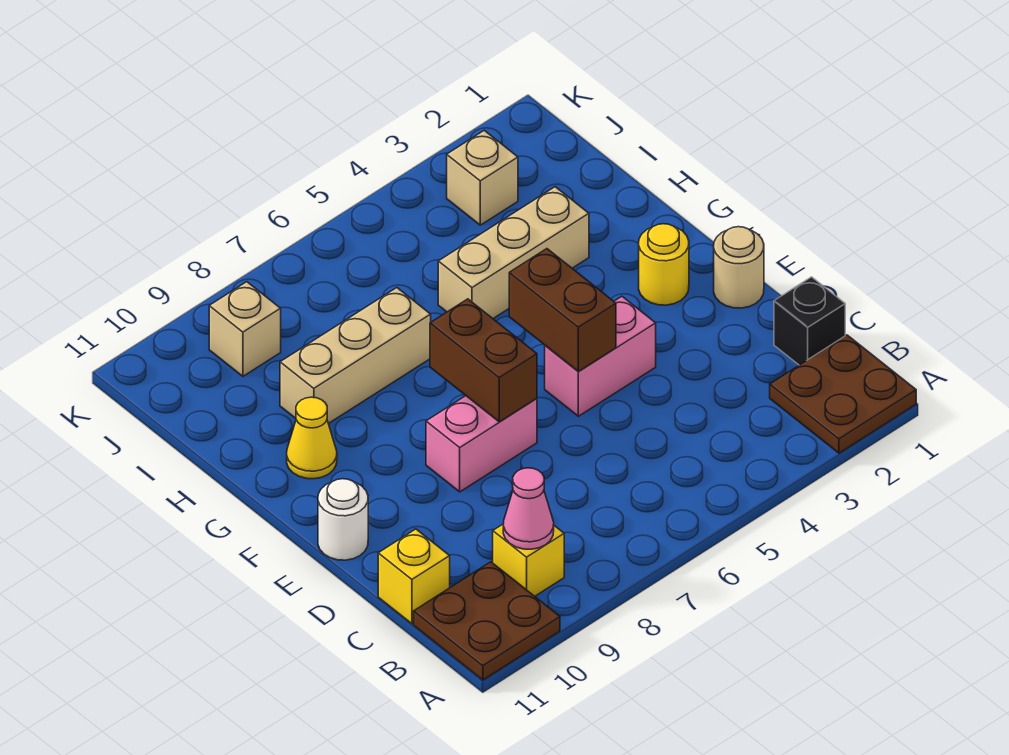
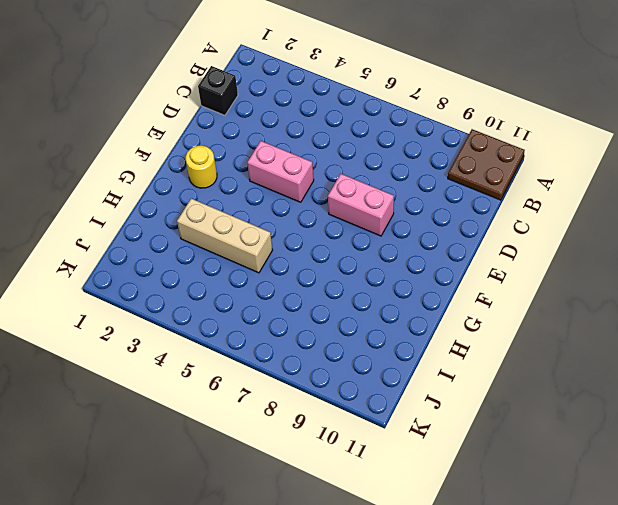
none -> brown 2x2 plate [770,335,916,453]
none -> yellow 1x1 brick [493,524,564,596]
none -> yellow 1x1 brick [378,529,450,624]

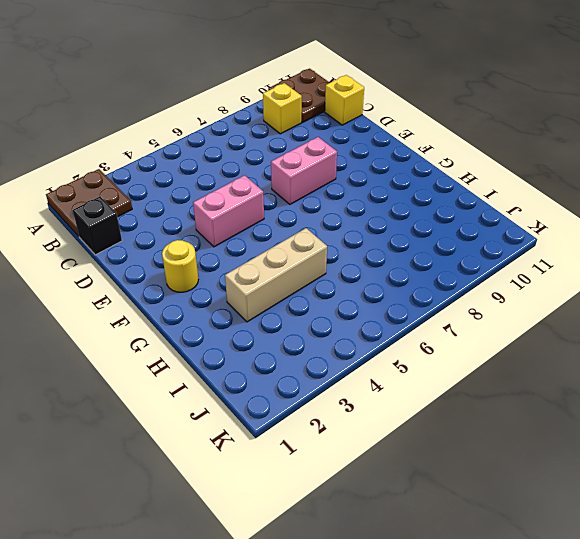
none -> tan 1x1 round brick [714,227,764,308]
none -> white 1x1 round brick [318,479,368,560]
none -> yellow 1x1 cone [287,397,337,479]

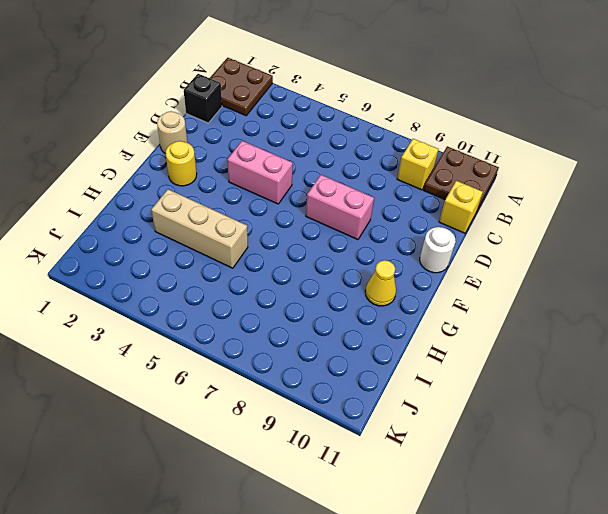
none -> tan 1x3 brick [280,288,431,424]
none -> tan 1x1 brick [447,130,518,225]
none -> tan 1x1 brick [209,282,281,376]

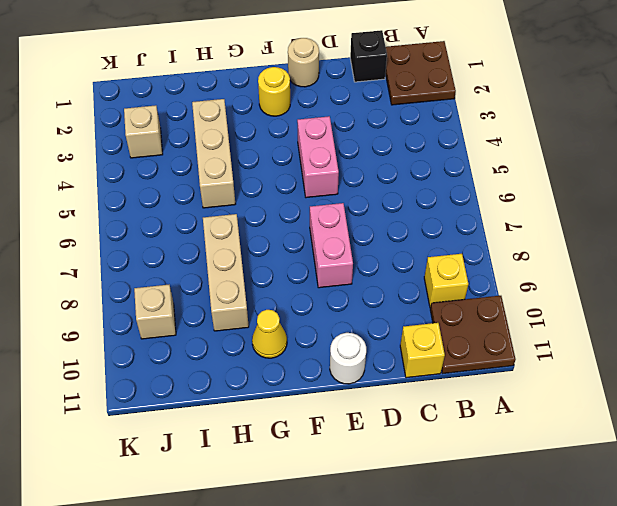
none -> pink 1x1 cone [503,468,554,549]
none -> brown 1x2 brick [509,249,616,371]
none -> brown 1x2 brick [430,299,537,422]

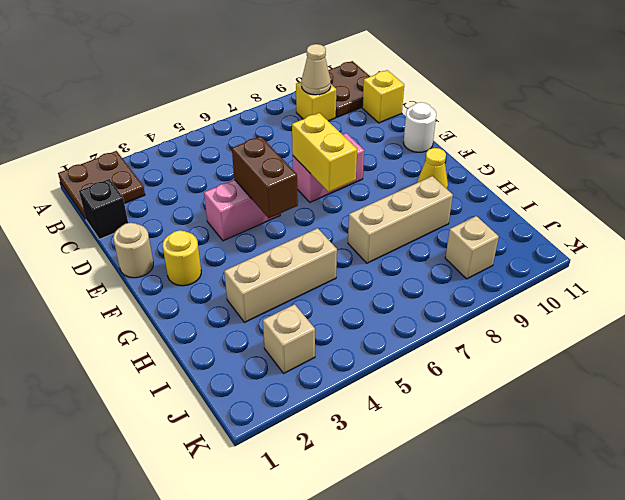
tan 1x1 cone [301,44,331,95] -> pink 1x1 cone [503,468,554,549]
yellow 1x2 brick [292,113,357,192] -> brown 1x2 brick [430,299,537,422]

